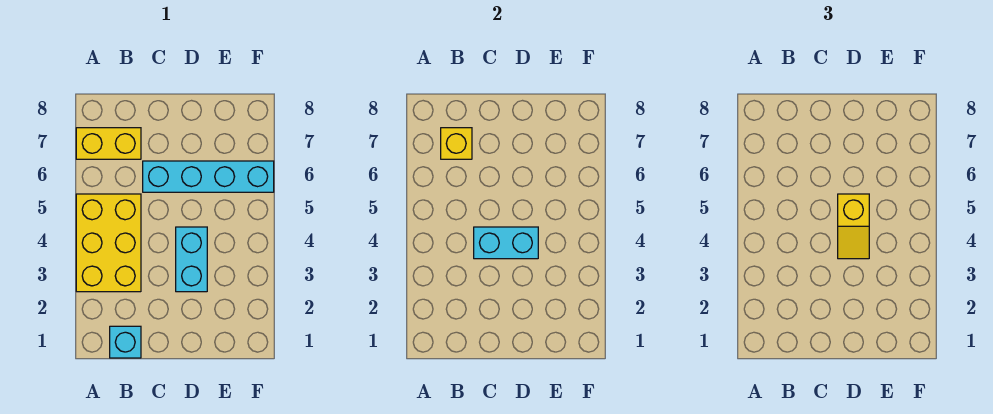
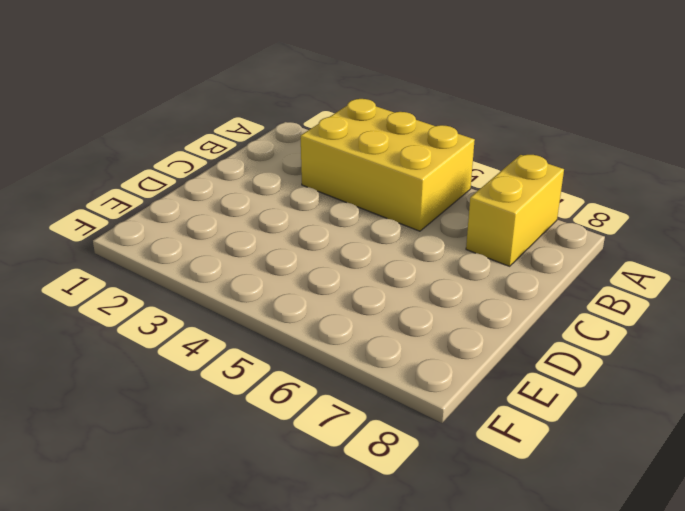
none -> cyan 1x1 brick [110,326,141,358]
none -> cyan 1x4 brick [143,161,274,192]

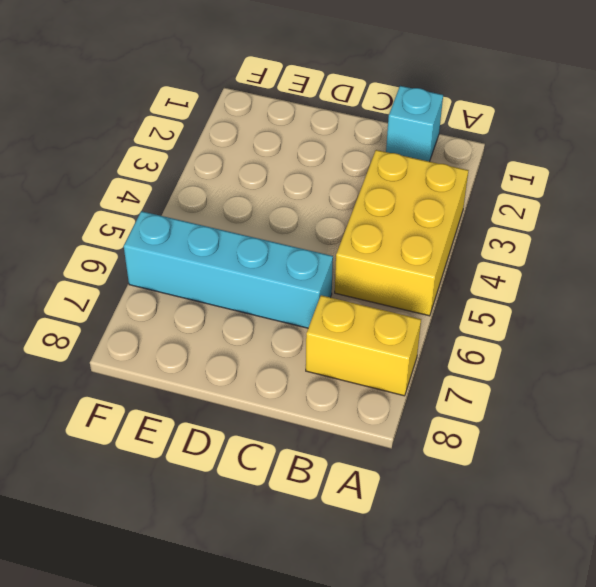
none -> cyan 1x2 brick [176,227,207,292]
none -> yellow 1x1 brick [441,128,472,159]

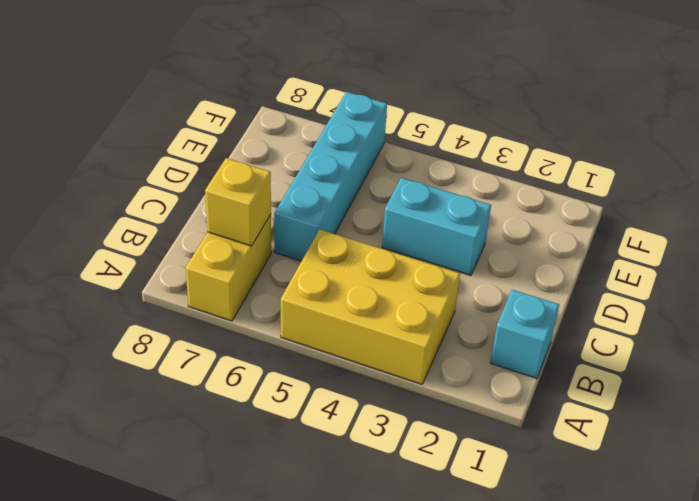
none -> cyan 1x2 brick [474,227,538,259]
none -> yellow 1x2 slope [838,194,869,259]

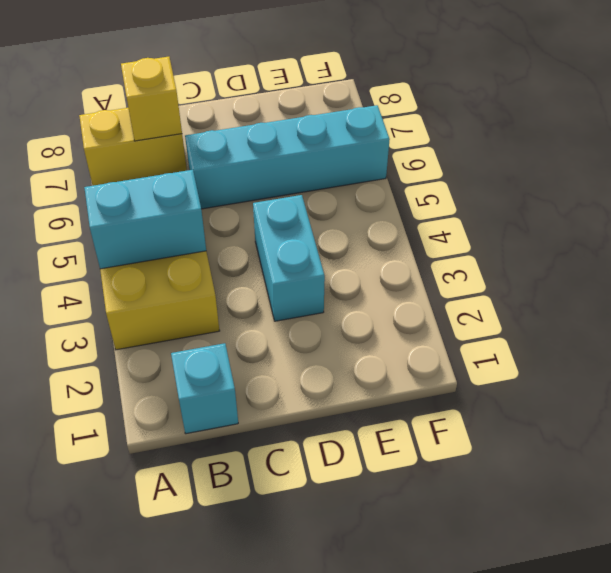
cyan 1x2 brick [84,170,206,269] -> cyan 1x2 brick moved to [474,227,538,259]
none -> yellow 1x2 slope [838,194,869,259]

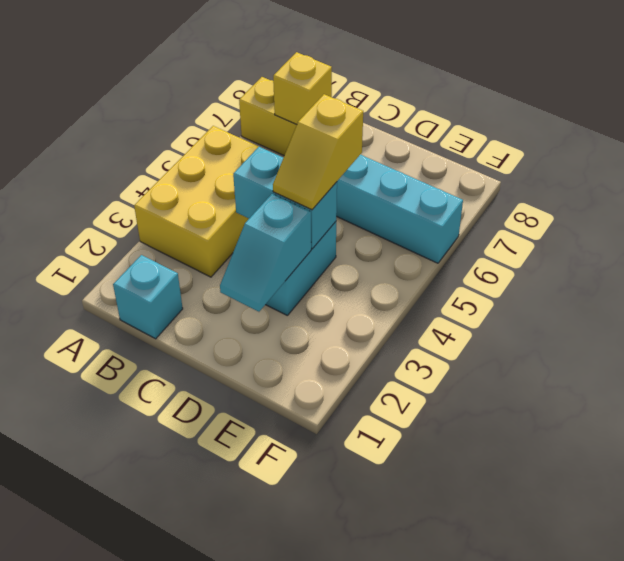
cyan 1x2 slope [220,194,311,312] -> none

